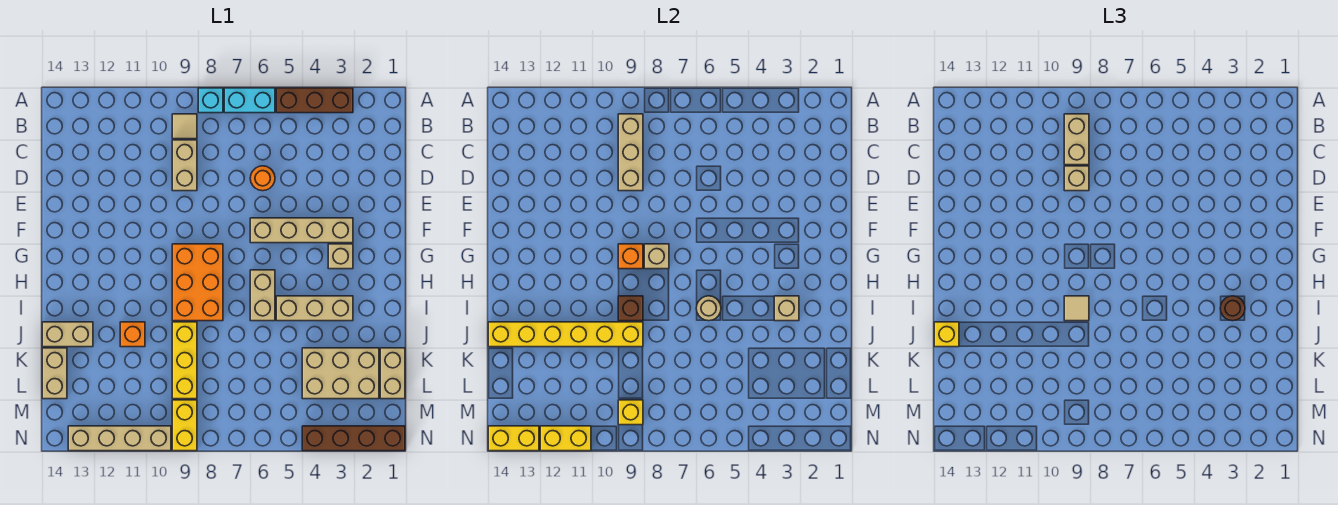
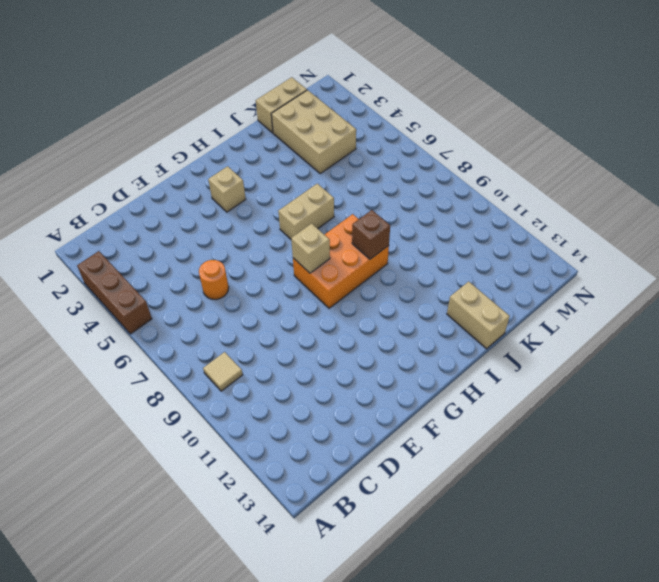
none -> cyan 1x2 brick [224,88,275,113]
none -> cyan 1x1 brick [198,88,223,113]
none -> tan 1x2 brick [172,140,197,191]
none -> tan 1x4 brick [250,218,353,243]

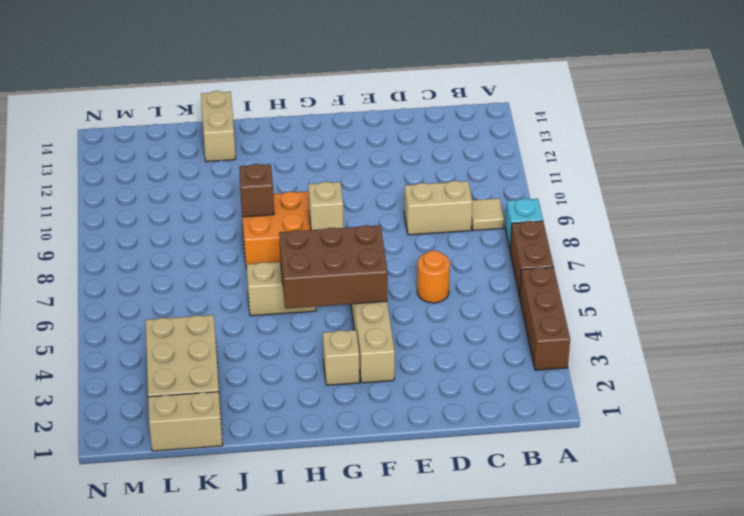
brown 1x2 brick [510,221,554,297] -> cyan 1x2 brick [224,88,275,113]
brown 2x3 brick [279,225,388,309] -> none
none -> tan 1x3 brick [276,296,353,321]
none -> yellow 1x3 brick [172,322,197,399]
none -> orange 1x1 brick [120,322,145,347]
none -> tan 1x2 brick [42,348,67,399]

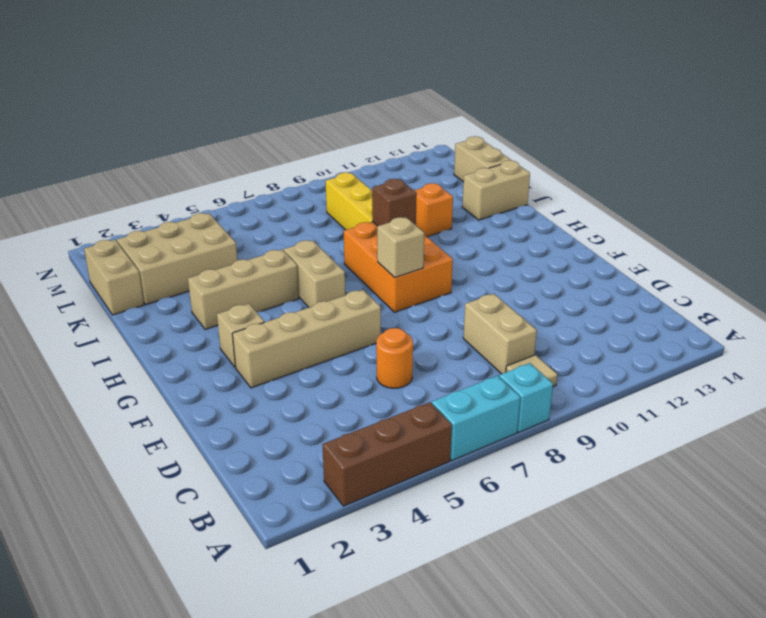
none -> yellow 1x2 brick [172,400,197,451]
none -> brown 1x4 brick [302,426,405,451]
none -> tan 1x4 brick [68,426,171,451]
none -> tan 1x3 brick [618,114,643,191]

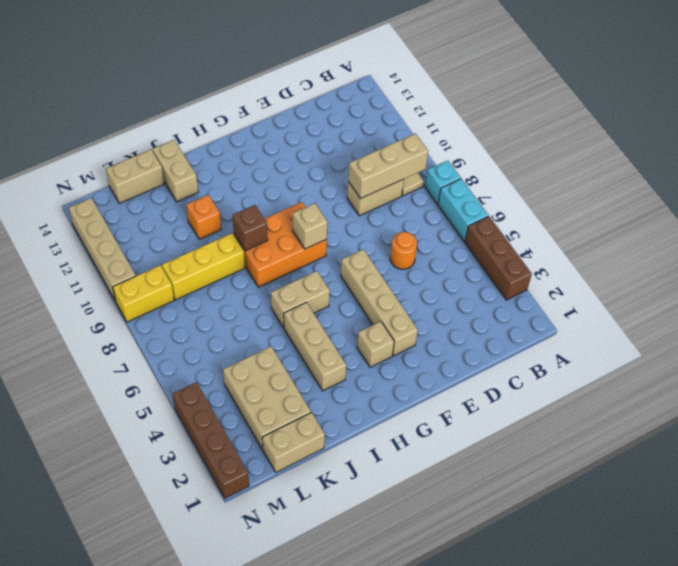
none -> orange 1x1 brick [618,244,643,269]
none -> tan 1x1 brick [774,296,799,321]
none -> tan 1x1 round brick [696,296,721,321]
none -> yellow 1x6 brick [488,322,643,347]

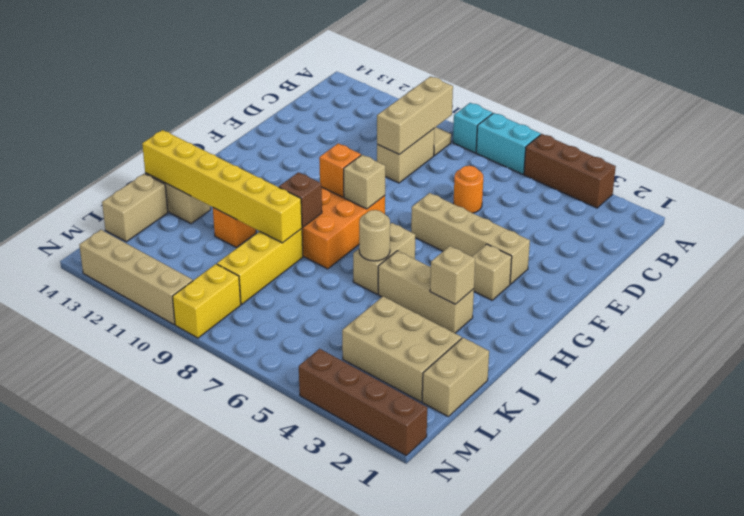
none -> yellow 1x1 brick [618,400,643,425]
none -> yellow 1x2 brick [540,426,591,451]
none -> yellow 1x2 brick [488,426,539,451]
none -> tan 1x2 brick [1064,114,1089,165]

